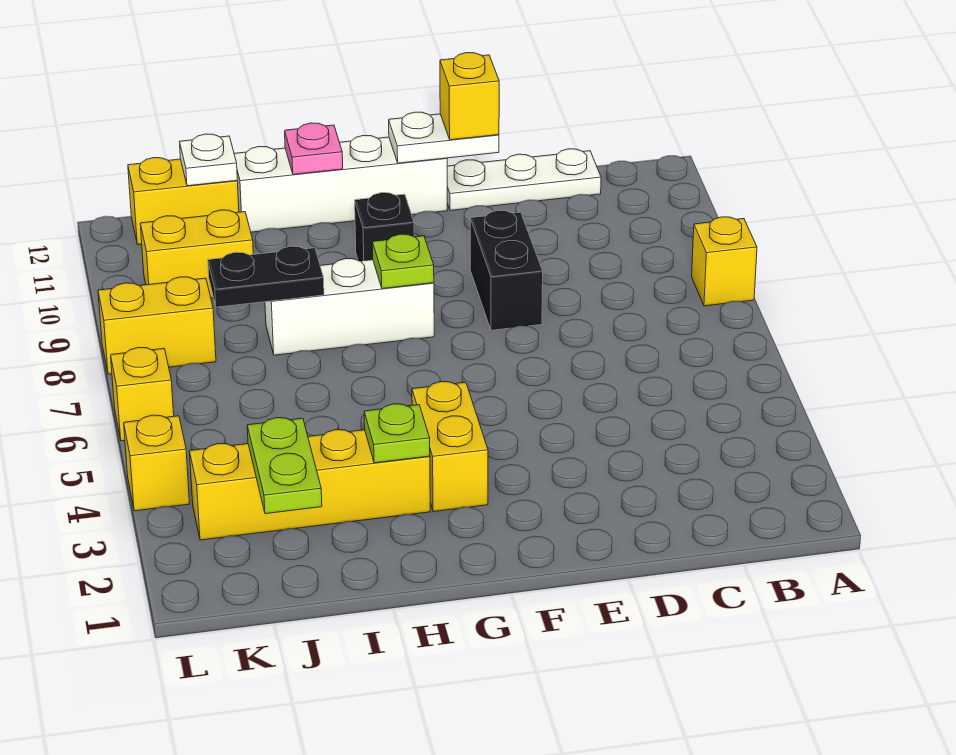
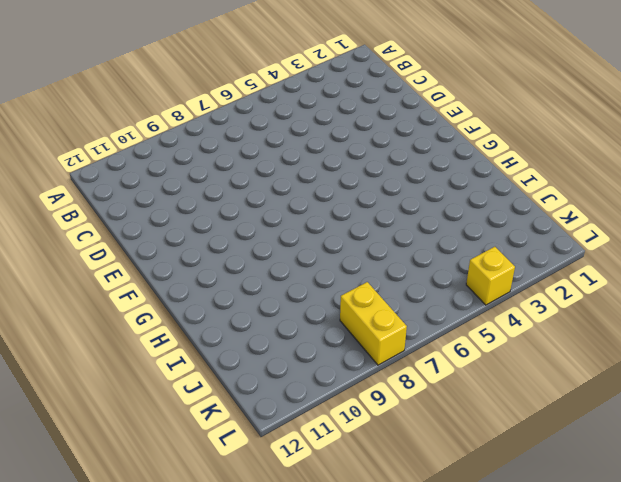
none -> yellow 1x1 brick [692,217,757,306]
none -> white 1x3 plate [447,149,601,210]
none -> black 1x2 brick [470,211,543,330]

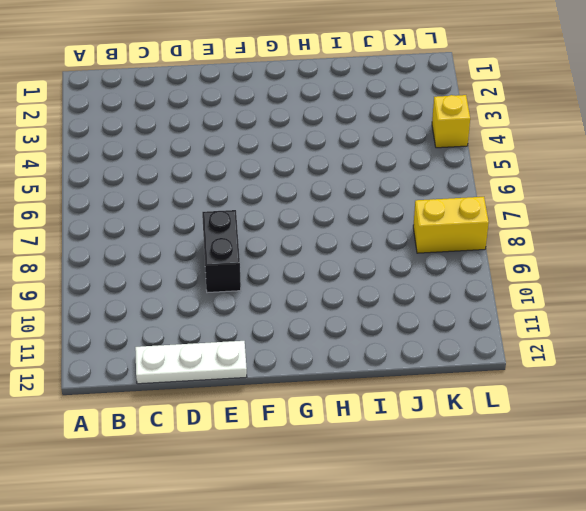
none -> yellow 1x1 brick [692,217,757,306]
none -> white 1x4 brick [234,135,448,232]
none -> yellow 1x2 brick [412,382,488,512]

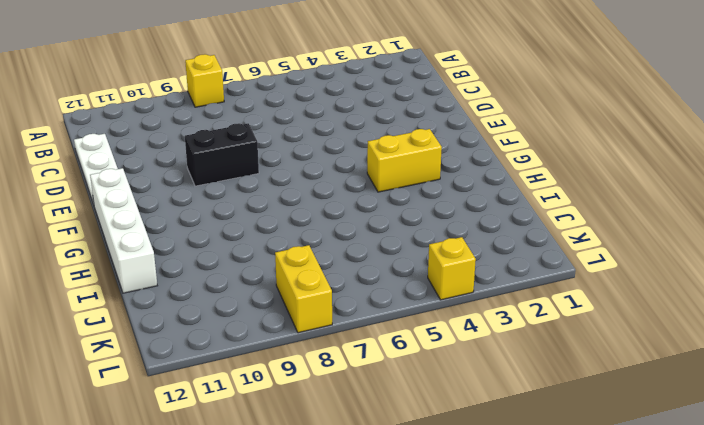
none -> white 1x3 brick [265,259,434,355]
none -> black 1x1 brick [355,193,414,261]
none -> yellow 1x4 brick [190,430,430,540]

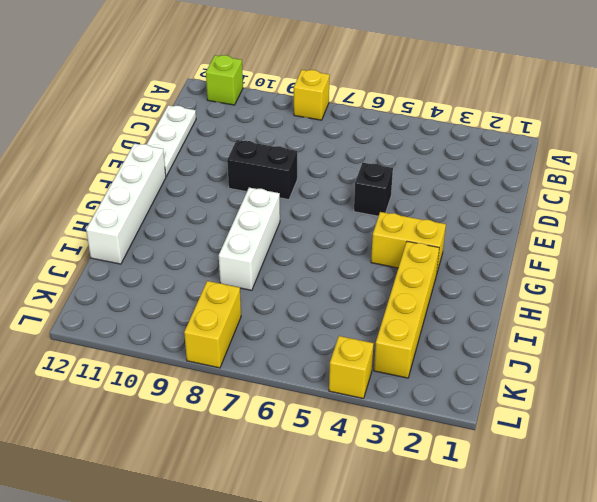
lime 1x1 brick [206,55,243,105] -> none
black 1x1 brick [354,163,393,216] -> black 1x1 brick moved to [355,193,414,261]
none -> yellow 1x2 brick [140,210,253,298]
none -> yellow 1x2 brick [128,158,239,245]
none -> yellow 1x1 brick [111,347,174,441]

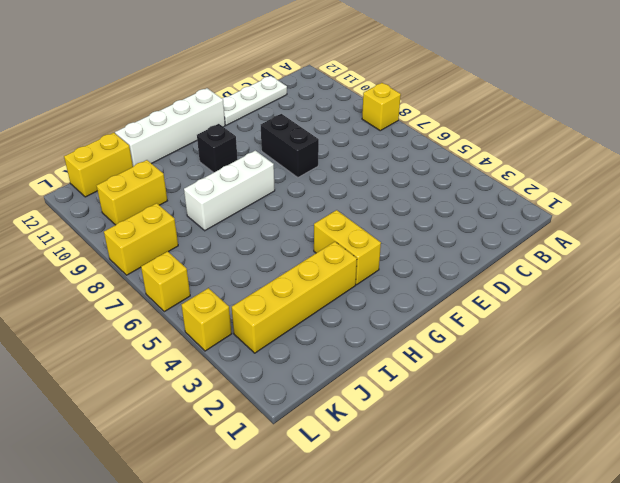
none -> white 1x2 plate [389,112,499,163]
none -> lime 1x1 plate [372,234,434,289]
none -> lime 1x1 plate [364,404,430,463]

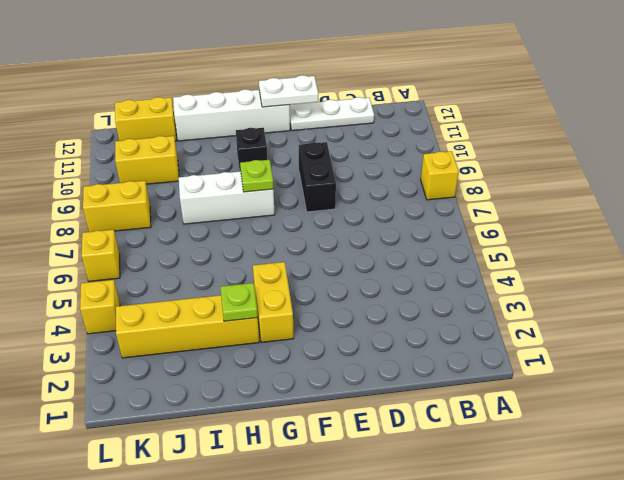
none -> pink 1x1 plate [285,123,343,174]
none -> black 1x2 plate [208,246,324,307]
none -> lime 1x2 plate [247,418,322,514]

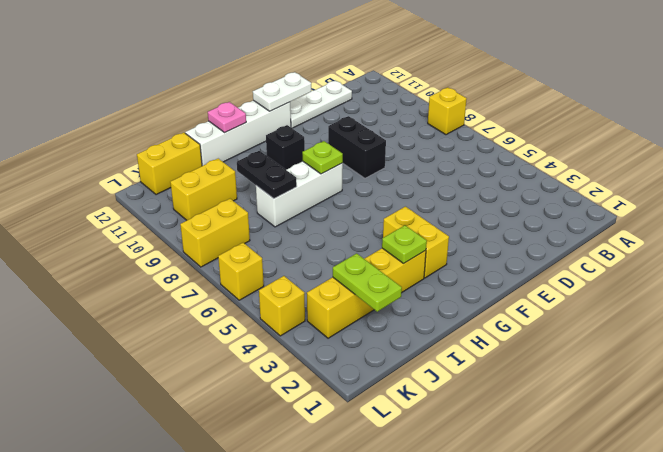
black 1x2 plate [237,151,297,199] -> black 1x2 plate turned to [208,246,324,307]
none -> white 1x1 plate [180,134,237,186]
none -> yellow 1x1 brick [440,53,499,140]

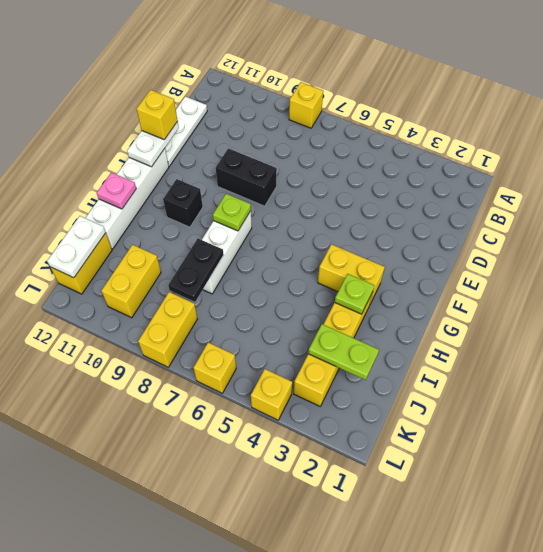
white 1x2 plate [47,216,106,278] -> white 1x1 plate [180,134,237,186]

